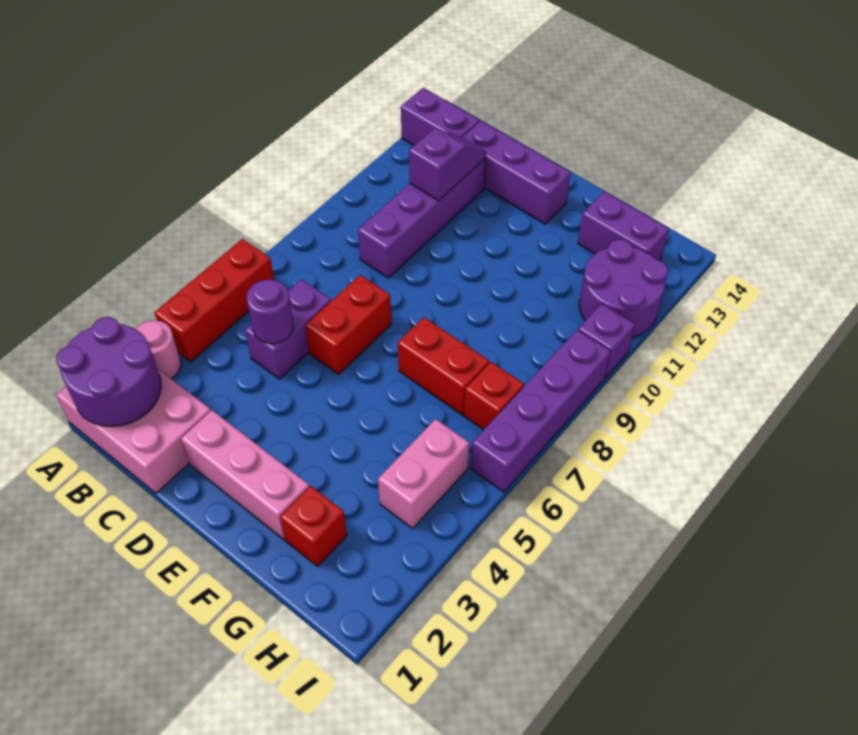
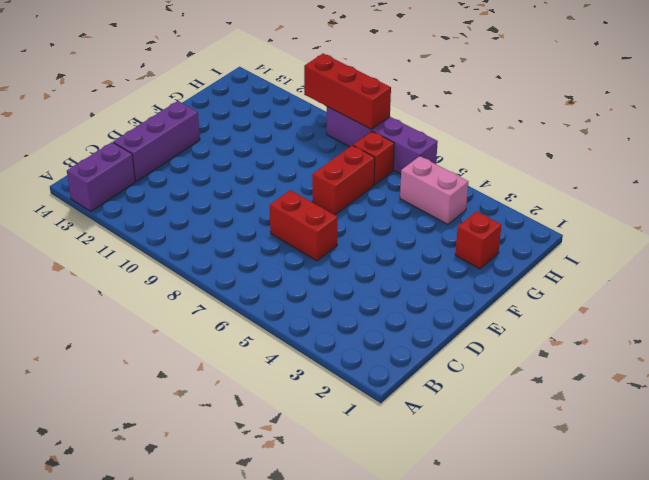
red 1x3 brick [304,54,391,129] -> red 1x3 brick moved to [154,239,274,362]
none -> pink 2x3 brick [56,368,211,493]
none -> pink 1x1 round brick [136,320,181,378]
none -> purple 1x2 brick [245,279,331,379]

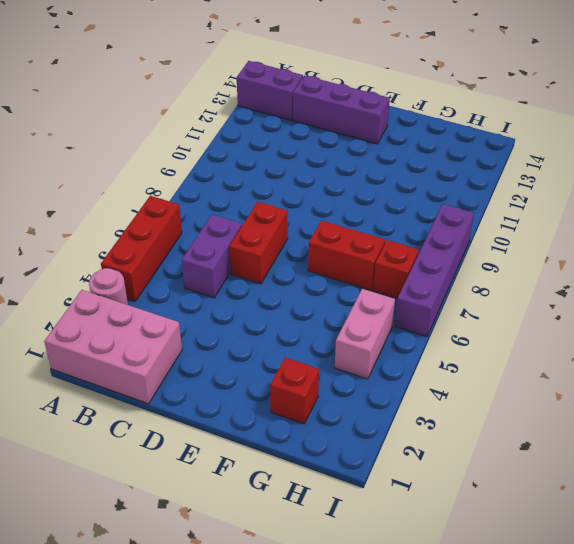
none -> purple 1x4 brick [358,158,486,278]
none -> pink 1x3 brick [181,410,309,540]
none -> purple 1x2 brick [578,192,669,261]

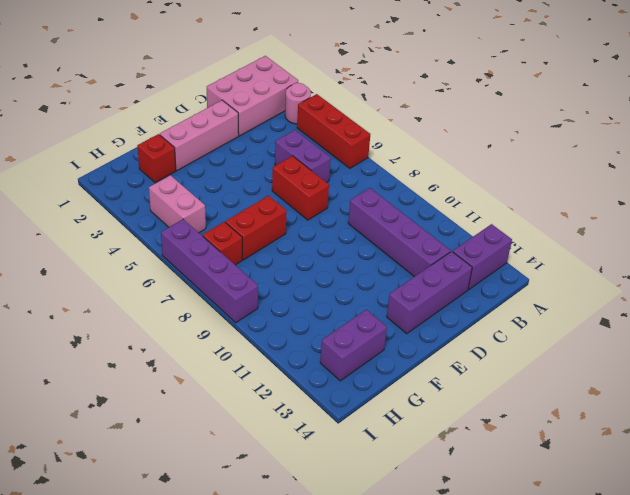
none -> purple 2x2 round brick [579,239,668,337]
none -> purple 1x1 brick [578,304,635,378]
none -> purple 2x2 round brick [56,317,161,426]

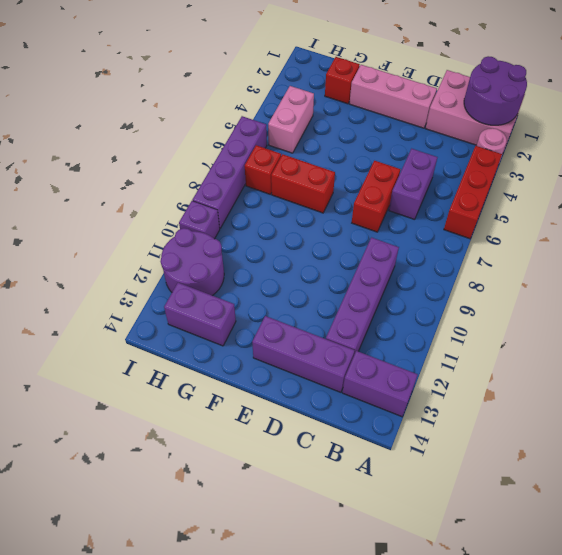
none -> purple 1x1 round brick [247,280,294,344]
none -> purple 1x2 slope [409,129,486,201]

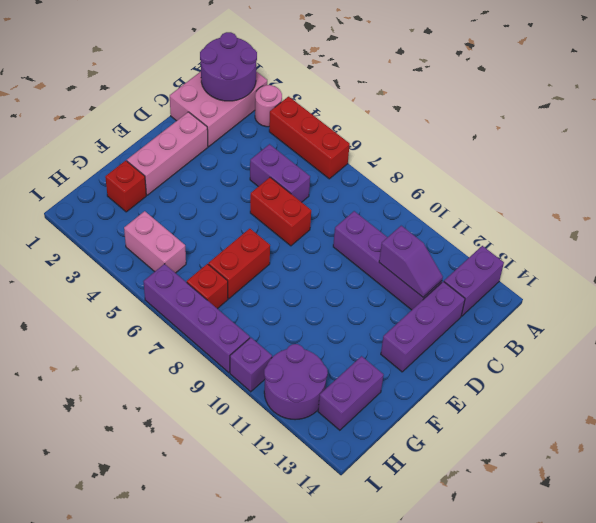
none -> purple 1x1 round brick [247,280,294,344]

